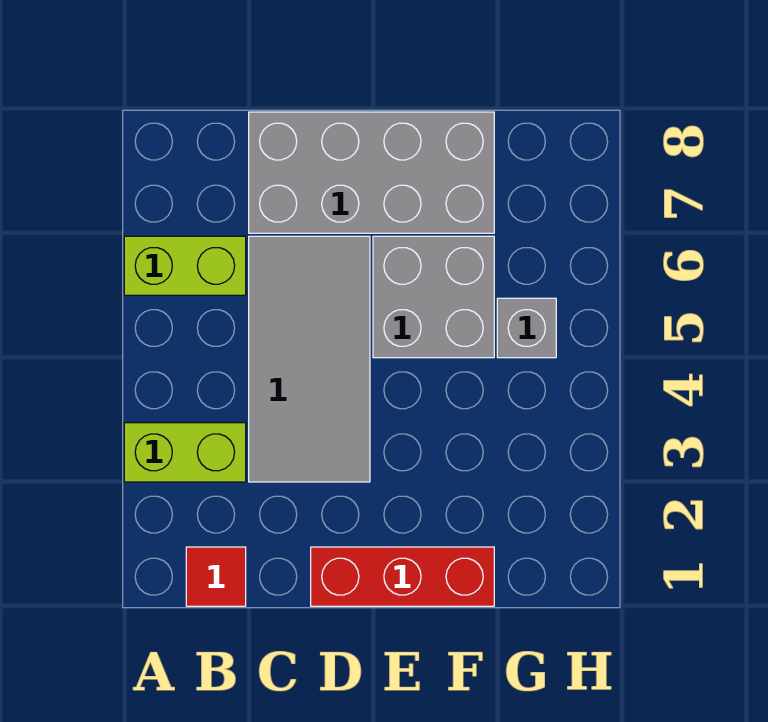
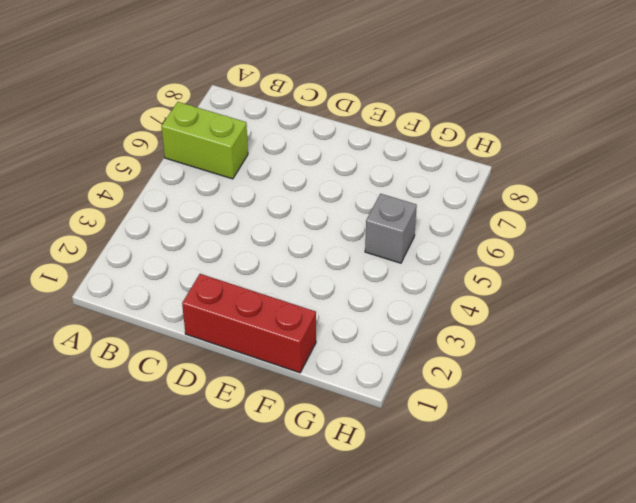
none -> lime 1x2 brick [124,423,246,482]
none -> red 1x1 tile [186,547,246,606]

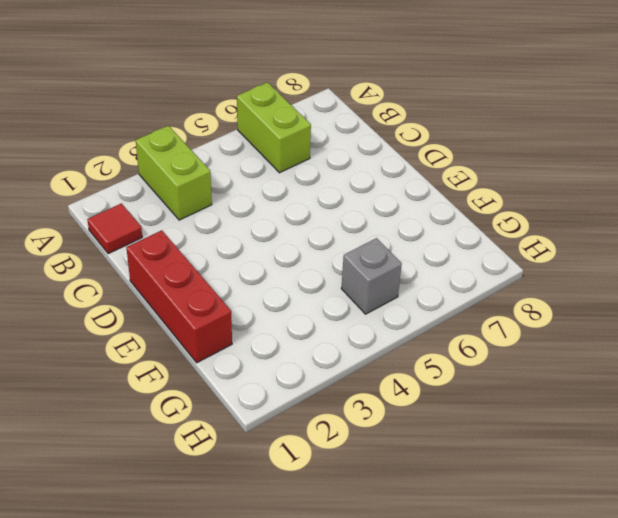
none -> grey 2x4 tile [249,236,370,482]
none -> grey 2x4 brick [249,112,494,233]

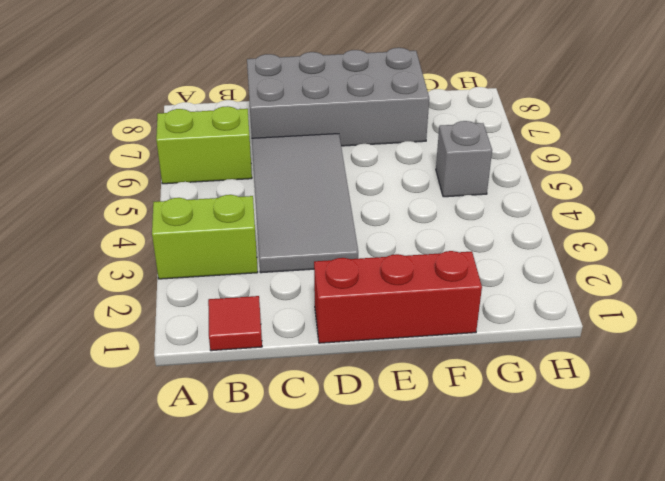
none -> grey 2x2 brick [373,236,494,358]

